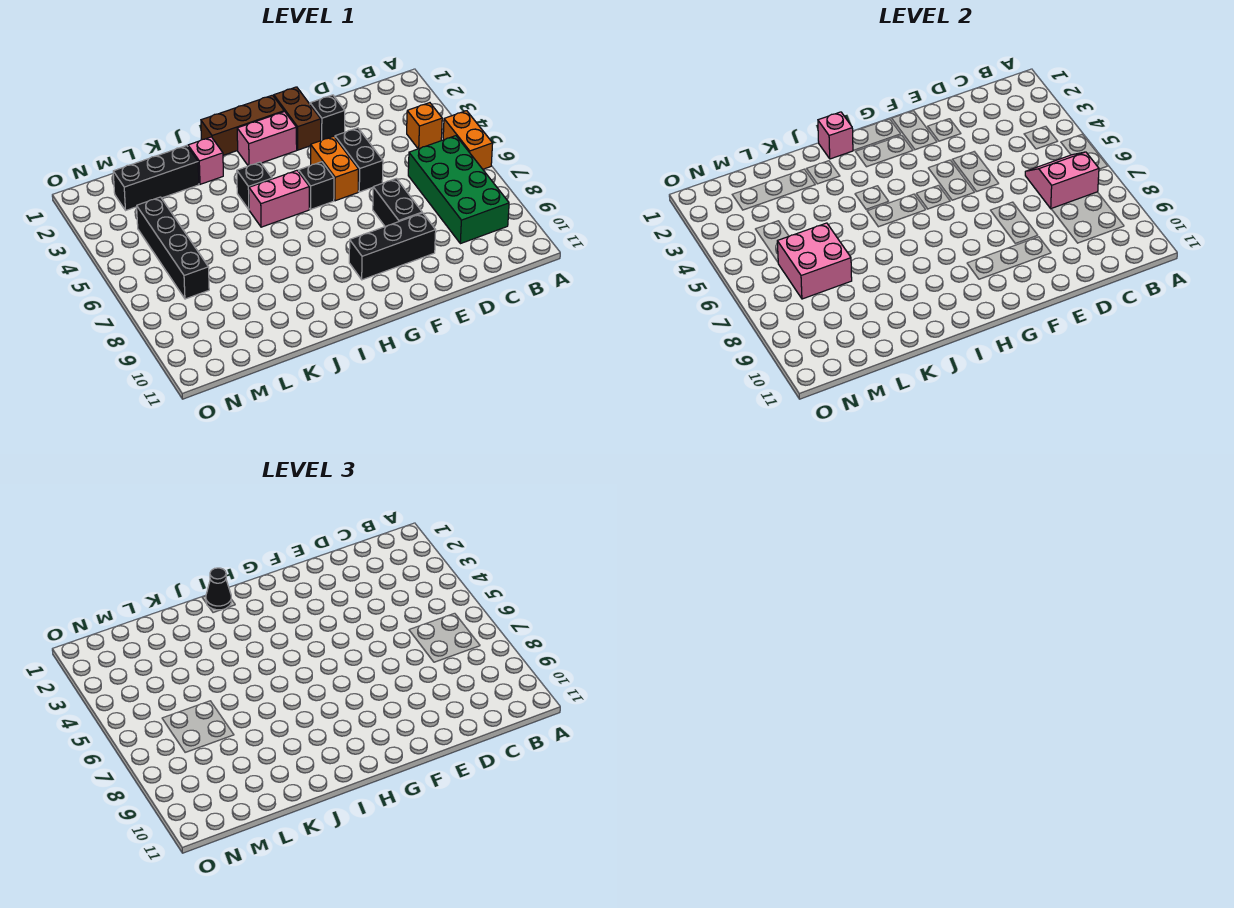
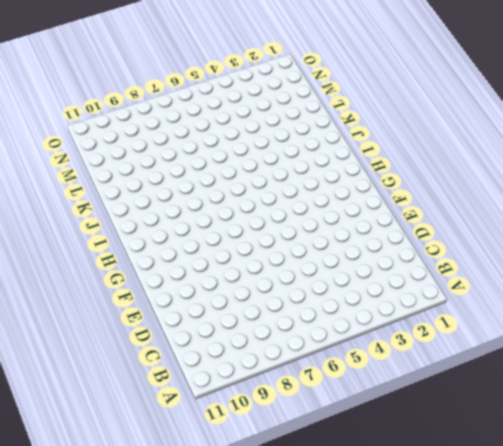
none -> orange 1x2 brick [443,111,493,169]
none -> orange 1x1 brick [407,103,442,149]
none -> green 2x4 brick [408,136,509,244]

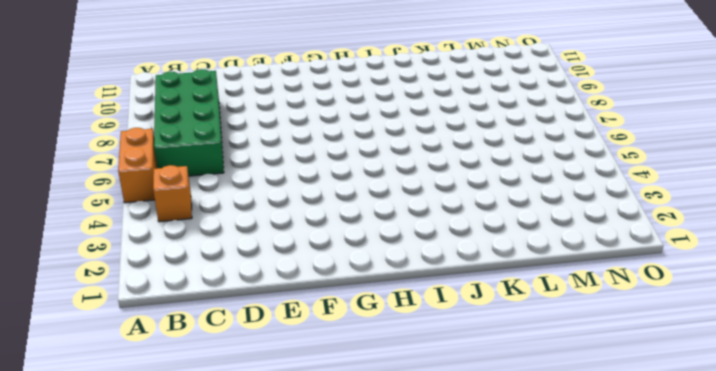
none -> black 1x1 brick [310,95,345,140]
none -> black 1x2 brick [335,128,383,192]
none -> black 1x2 brick [373,178,422,226]

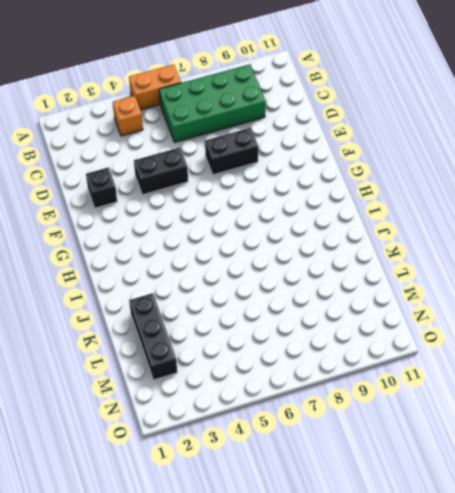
none -> black 1x3 brick [349,213,436,280]
none -> brown 1x2 brick [274,87,321,150]
none -> orange 1x2 brick [311,136,359,201]

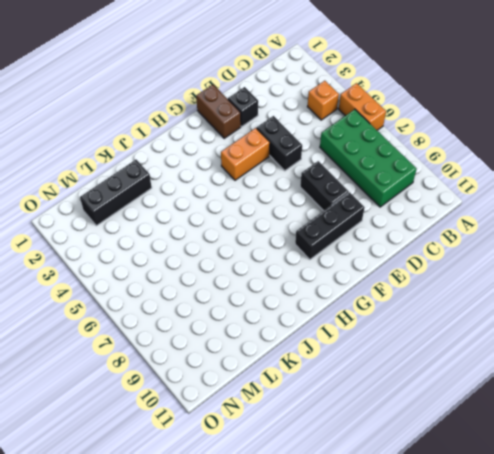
orange 1x2 brick [221,128,270,180] -> orange 1x2 brick turned to [311,136,359,201]
none -> brown 1x3 brick [201,95,284,155]
none -> pink 1x2 brick [237,112,297,166]
none -> black 1x1 brick [299,162,334,209]

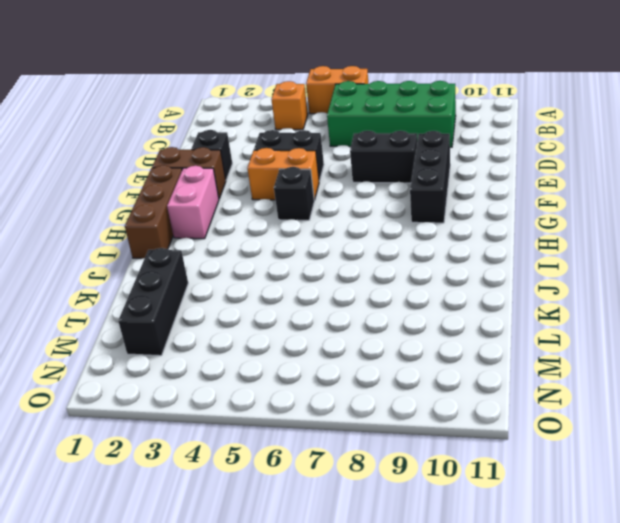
none -> pink 1x2 brick [249,171,309,227]
none -> black 1x1 brick [237,162,272,210]
none -> pink 1x1 brick [188,137,223,184]

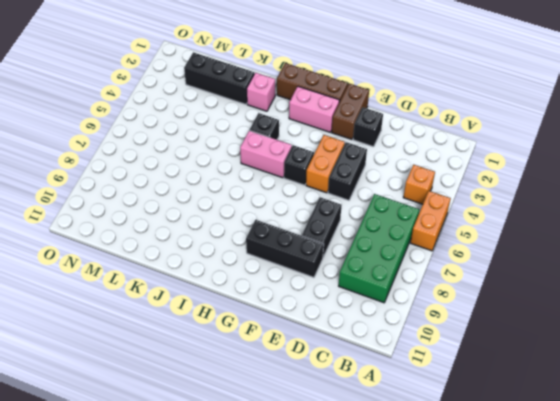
none -> black 1x4 brick [137,197,209,299]
none -> pink 2x2 slope [1025,152,1099,209]
none -> pink 1x1 brick [818,112,853,159]

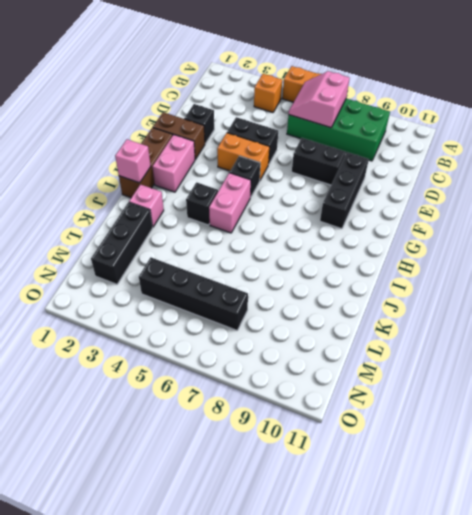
none -> pink 2x2 brick [777,223,852,299]
none -> black 1x1 cone [206,568,231,610]

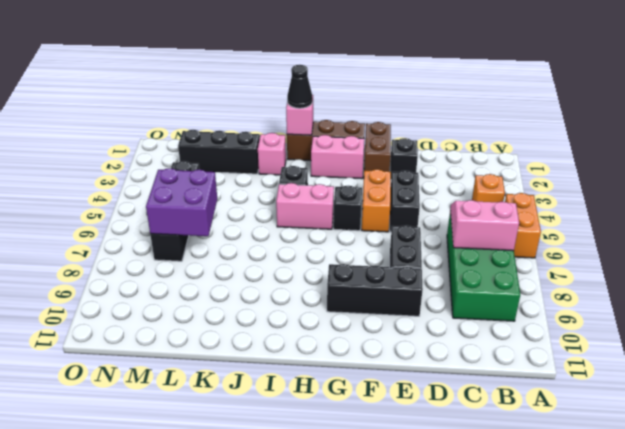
purple 2x2 brick [146,168,217,236] -> pink 2x2 brick [777,223,852,299]

